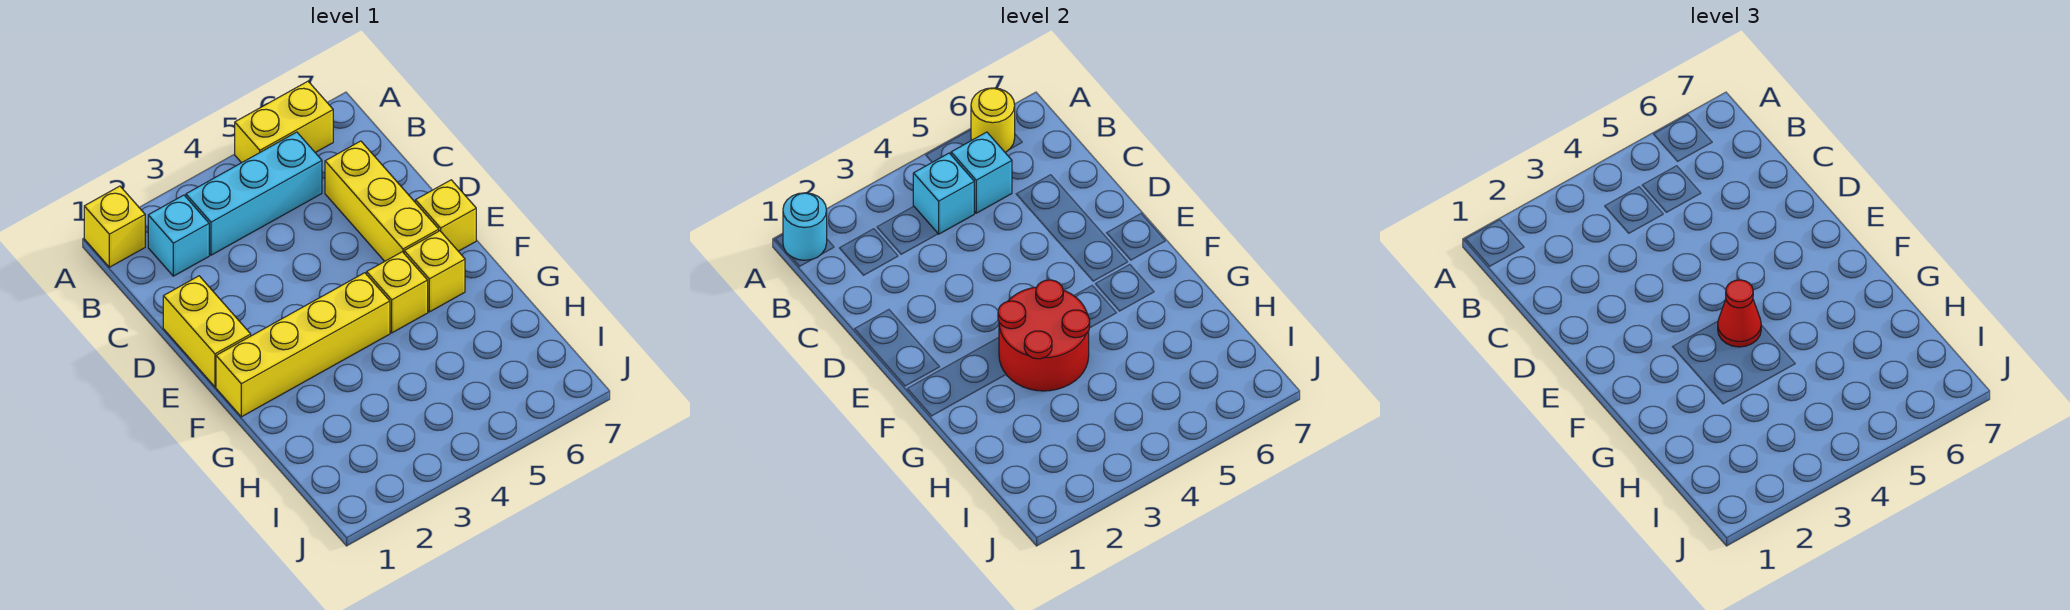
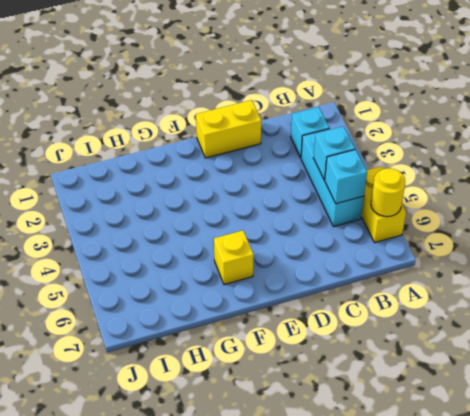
none -> yellow 1x1 brick [84,186,145,267]
none -> yellow 1x3 brick [325,141,439,261]
none -> yellow 1x1 brick [415,180,476,251]

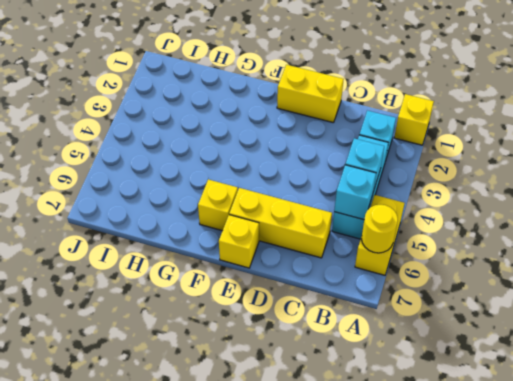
none -> yellow 1x4 brick [216,273,390,417]
none -> yellow 1x1 brick [367,252,428,333]
none -> cyan 1x1 round brick [783,193,827,260]

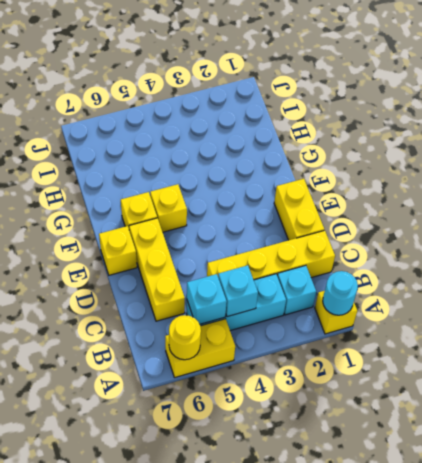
yellow 1x4 brick [207,230,335,280] -> yellow 1x4 brick moved to [216,273,390,417]
none -> red 2x2 round brick [998,280,1090,391]
none -> red 1x1 cone [1718,280,1761,347]

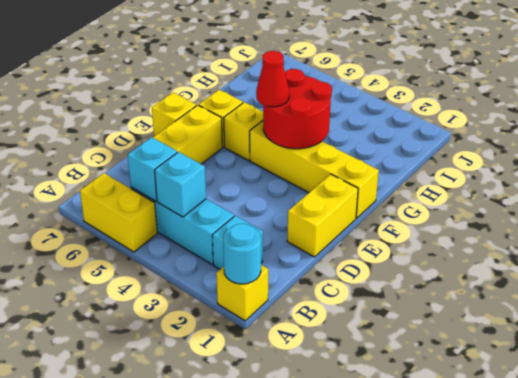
none -> yellow 1x1 round brick [971,88,1015,153]

